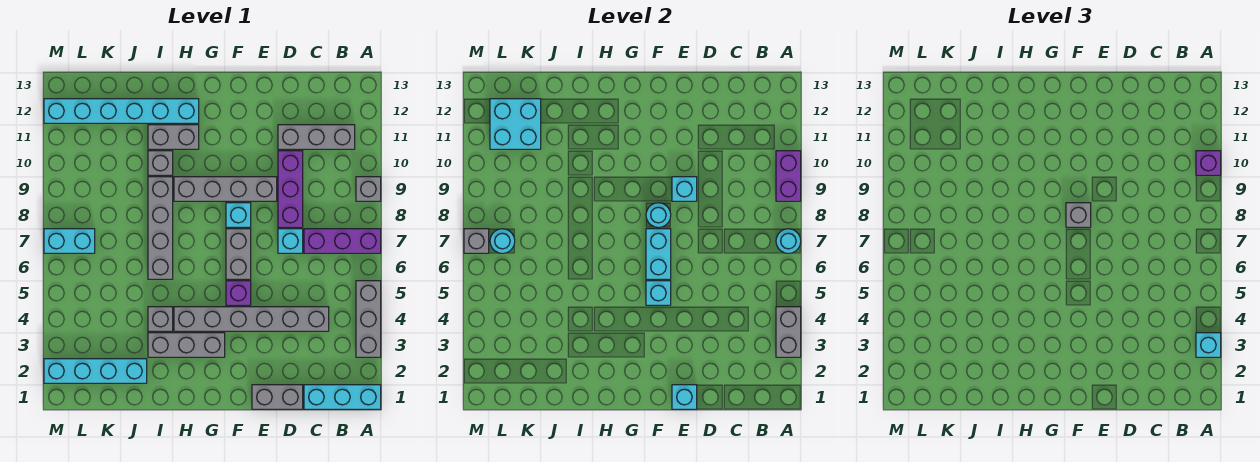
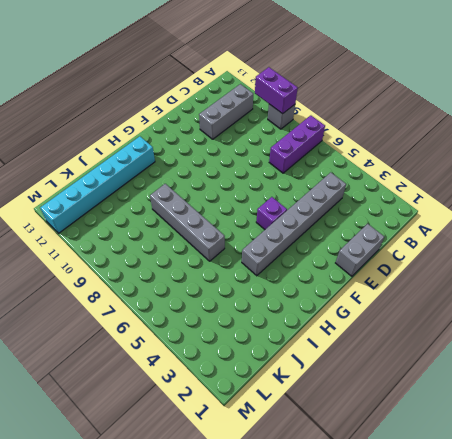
none -> cyan 1x3 brick [304,385,381,409]
none -> grey 1x3 brick [356,281,381,357]
none -> cyan 1x1 brick [278,229,303,253]
none -> purple 1x3 brick [278,151,303,227]

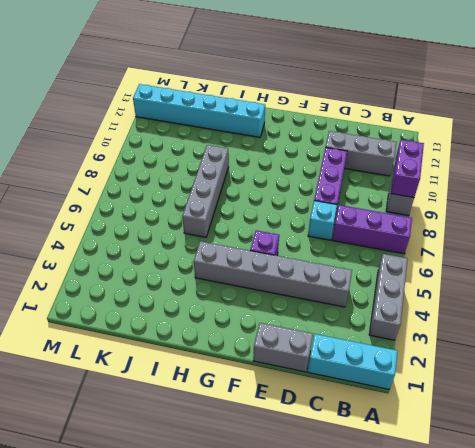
none -> grey 1x4 brick [174,177,277,201]
none -> grey 1x2 brick [226,229,251,279]
none -> cyan 1x1 brick [226,203,251,227]
none -> grey 1x3 brick [148,333,225,357]

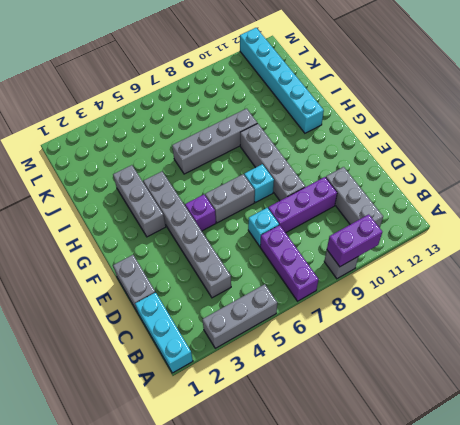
none -> grey 1x2 brick [148,125,199,149]
none -> grey 1x1 brick [148,307,173,331]
none -> grey 1x1 brick [148,151,173,175]
none -> cyan 1x4 brick [44,359,147,383]

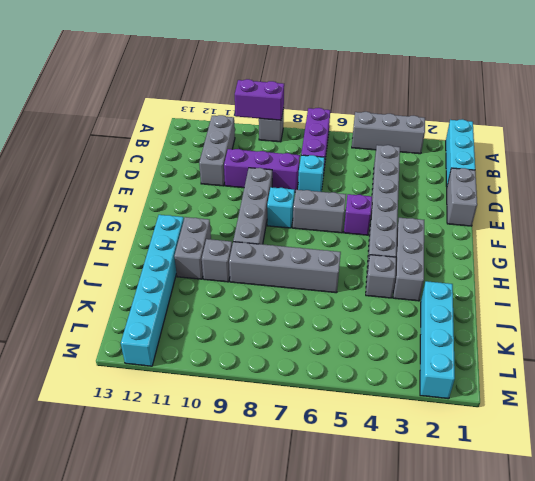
none -> cyan 1x2 brick [44,229,95,253]
none -> grey 1x2 brick [776,307,801,357]
none -> cyan 1x1 round brick [776,229,801,253]
none -> cyan 1x1 brick [672,385,697,409]

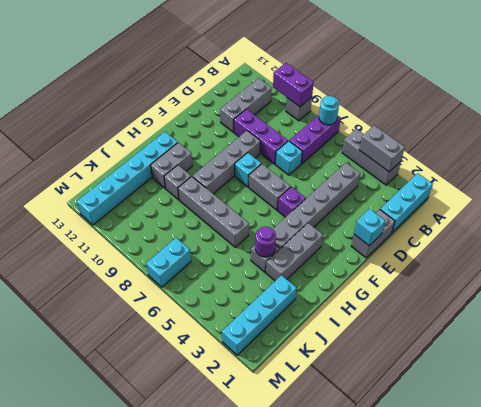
purple 1x1 round brick [255,227,276,257] -> none
none -> cyan 1x1 brick [672,177,697,201]
none -> cyan 1x1 brick [646,281,671,305]
none -> cyan 1x2 brick [646,229,671,279]
none -> cyan 1x1 round brick [646,203,671,227]

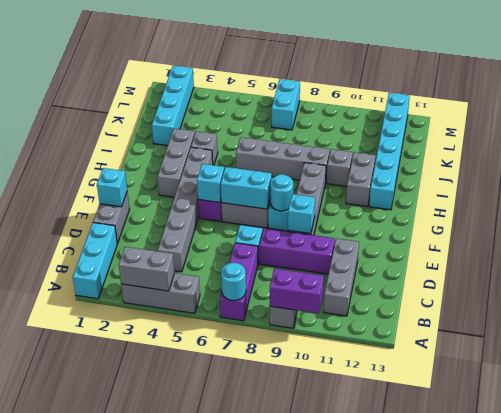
none -> cyan 2x2 brick [490,99,541,149]
none -> cyan 1x1 round brick [490,229,515,253]
none -> grey 1x1 brick [464,229,489,253]
none -> cyan 1x1 brick [1196,333,1221,357]

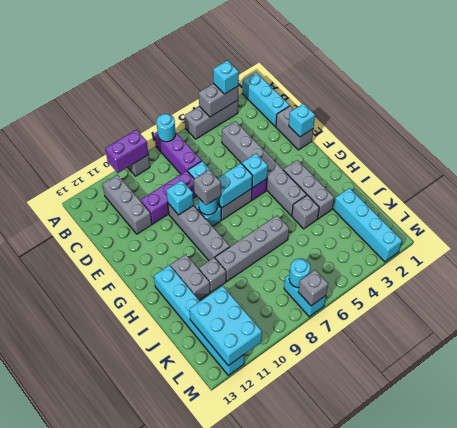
cyan 2x3 brick [189,286,262,366] -> cyan 2x2 brick [490,99,541,149]
none -> purple 1x1 brick [1196,151,1221,175]

